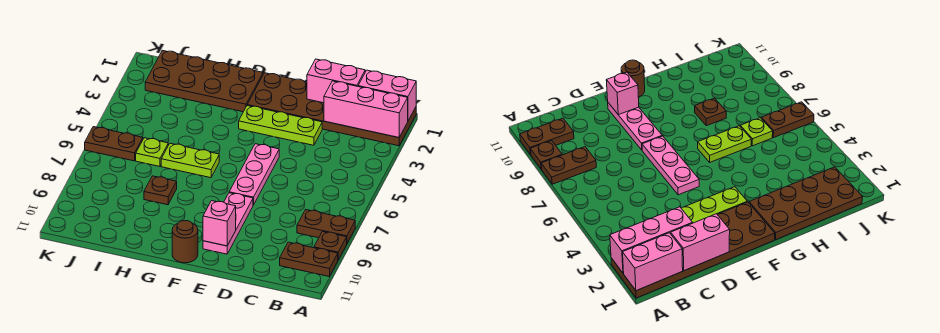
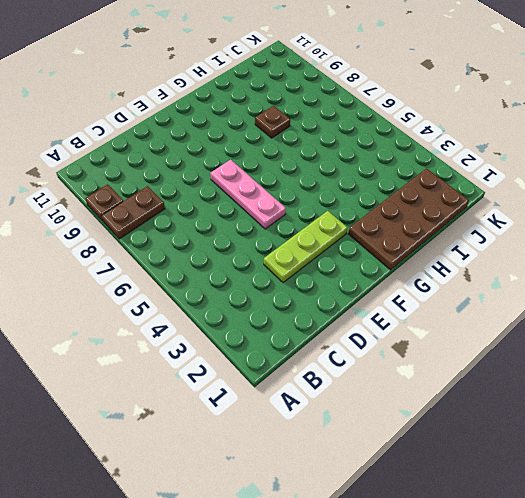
none -> brown 2x6 plate [247,73,416,146]
none -> brown 1x2 plate [280,242,338,276]
none -> pink 1x3 plate [203,193,253,254]

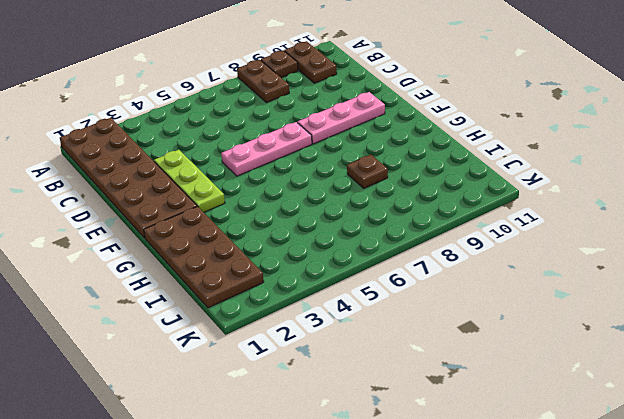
none -> brown 1x1 round brick [172,221,198,263]
none -> lime 1x2 plate [161,143,219,178]
none -> lime 1x1 plate [136,138,168,166]

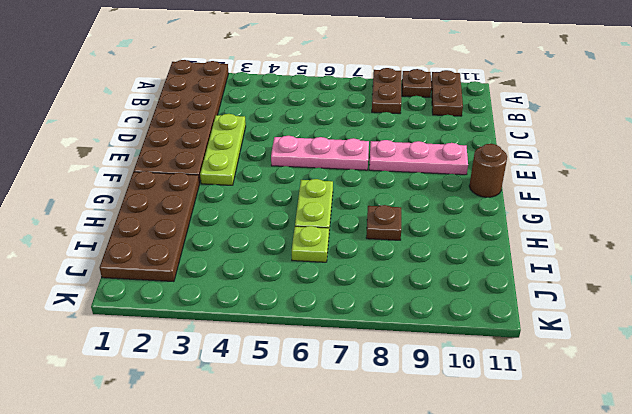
none -> brown 1x2 plate [85,127,143,161]
none -> pink 1x2 brick [358,70,416,120]
none -> pink 1x3 brick [324,81,408,138]

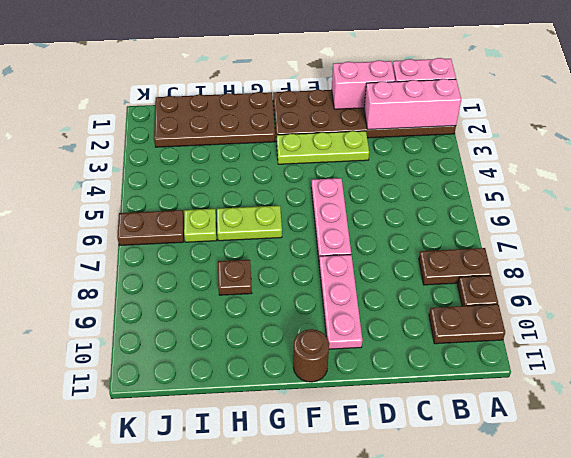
none -> pink 1x1 brick [203,201,236,246]

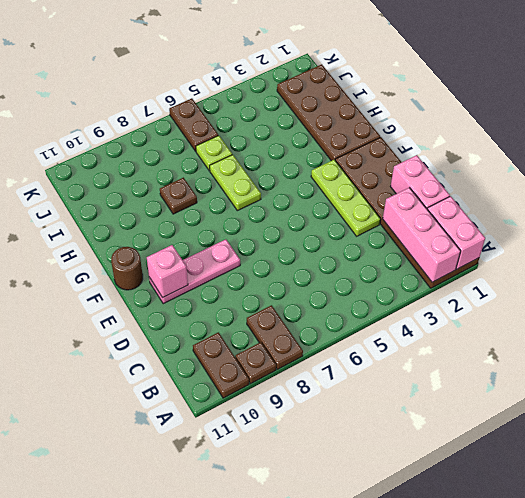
none -> pink 1x3 plate [229,144,279,205]

